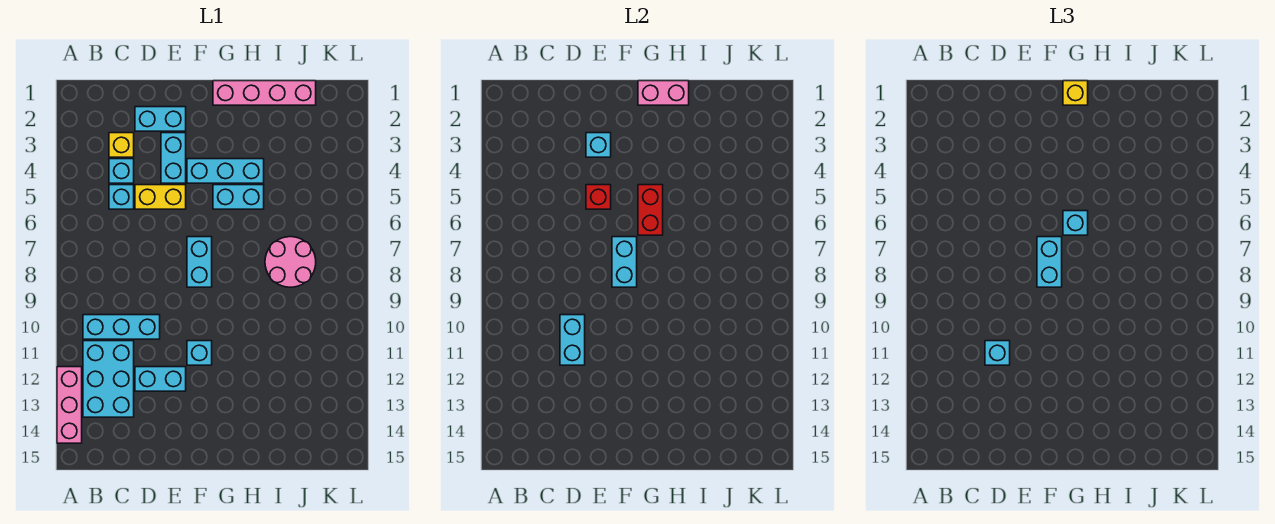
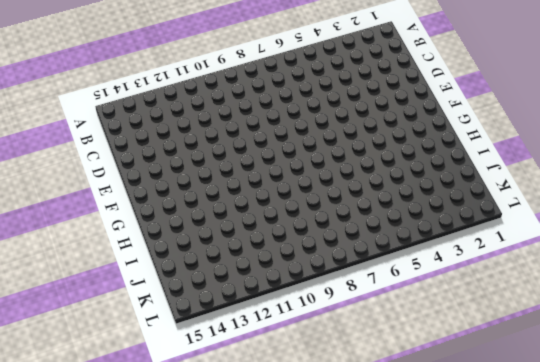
none -> pink 1x3 brick [57,367,82,443]
none -> cyan 1x3 brick [83,315,160,339]
none -> cyan 2x3 brick [83,341,134,417]

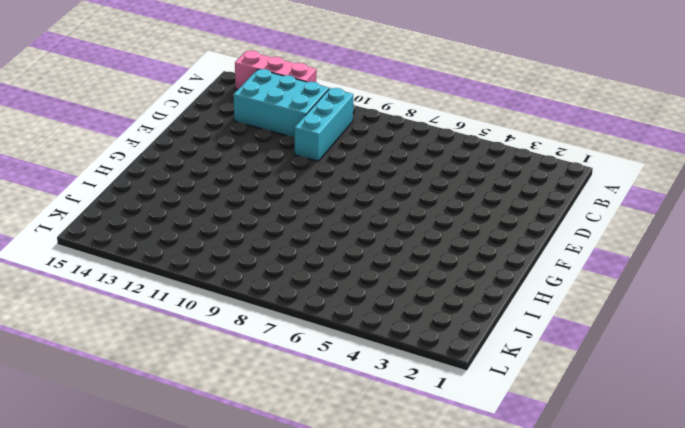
none -> yellow 1x1 brick [109,133,134,157]
none -> cyan 1x1 brick [109,159,134,183]
none -> cyan 1x1 brick [109,185,134,209]

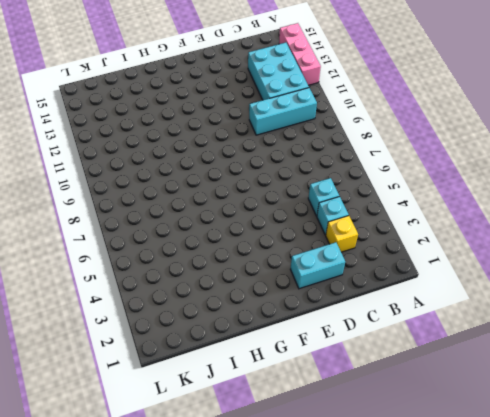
none -> yellow 1x2 brick [135,185,186,209]
none -> cyan 1x2 brick [135,367,186,391]
none -> cyan 1x2 brick [161,133,186,183]

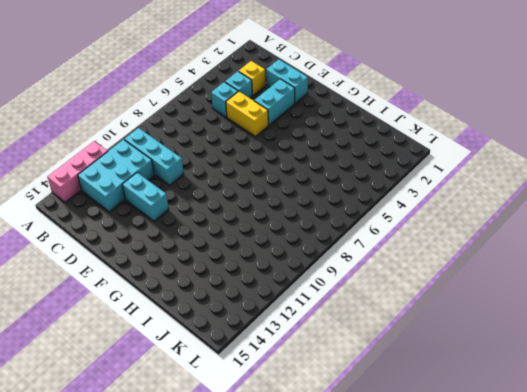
none -> cyan 1x3 brick [187,159,264,183]
none -> cyan 1x2 brick [187,237,212,287]
none -> cyan 1x1 brick [187,341,212,365]

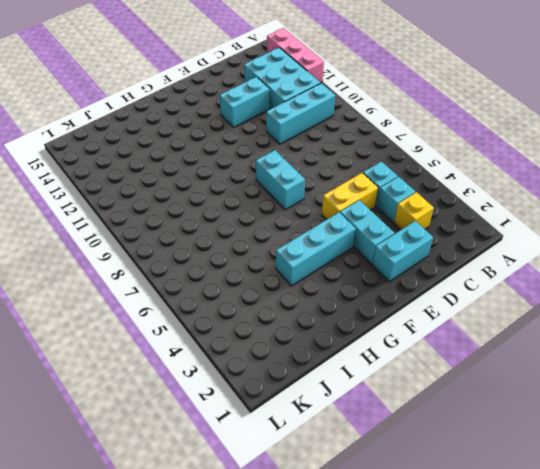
none -> cyan 1x1 brick [187,341,212,365]
none -> pink 1x4 brick [213,81,316,105]
none -> cyan 1x2 brick [213,185,264,209]

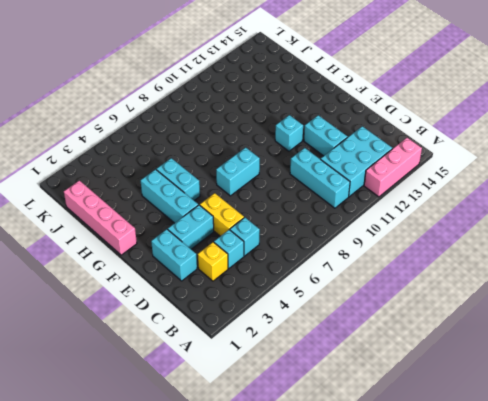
none -> pink 2x2 round brick [265,237,316,287]
none -> cyan 1x2 brick [560,315,585,365]
none -> cyan 1x1 brick [586,133,611,157]

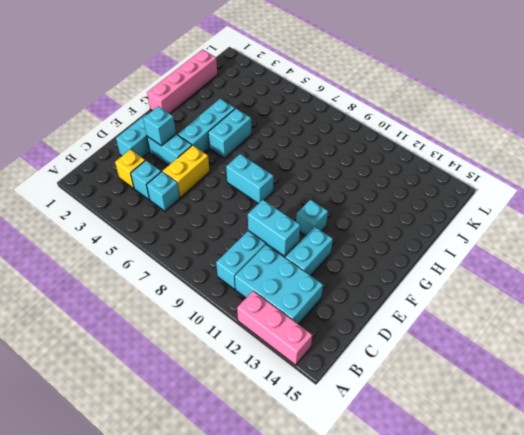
none -> pink 2x2 round brick [265,237,316,287]
none -> red 1x1 brick [586,185,611,209]
none -> cyan 1x2 brick [612,237,637,287]

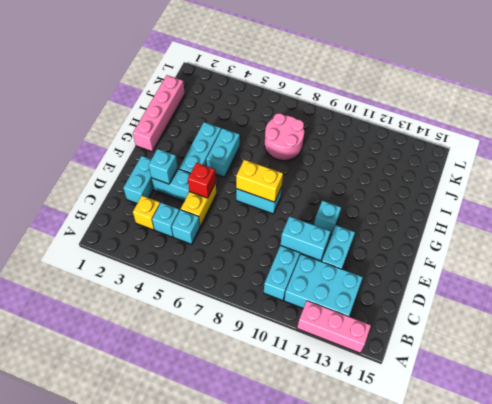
yellow 1x2 brick [236,160,283,202] -> cyan 1x2 brick [612,237,637,287]
none -> pink 1x2 brick [638,81,689,105]
none -> red 1x2 brick [638,185,663,235]
none -> cyan 1x1 brick [985,341,1010,365]

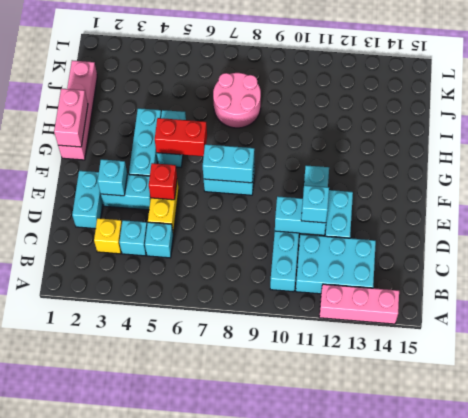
none -> cyan 1x2 brick [1037,237,1062,287]
none -> yellow 1x1 brick [1063,81,1088,105]
none -> cyan 1x1 brick [1063,211,1088,235]

